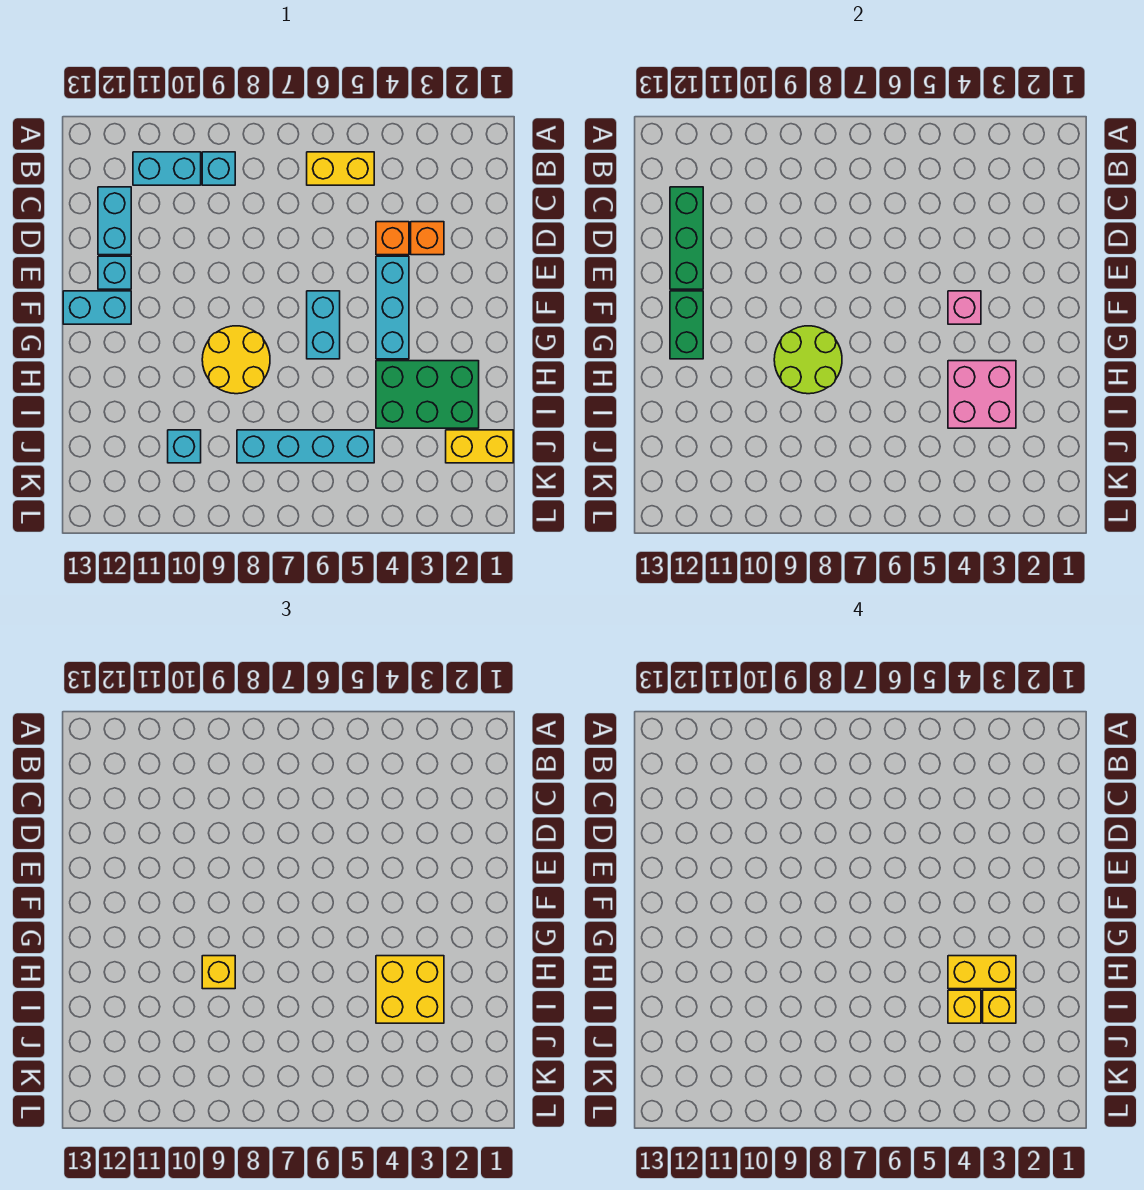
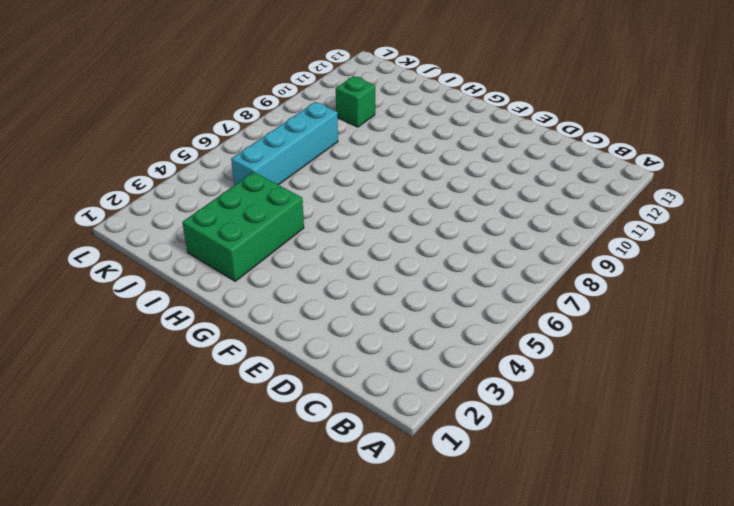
green 1x1 brick [336,76,375,127] -> cyan 1x1 brick [168,430,201,463]
none -> yellow 1x2 brick [307,152,374,185]
none -> cyan 1x1 brick [202,152,235,185]
none -> cyan 1x2 brick [133,152,201,185]

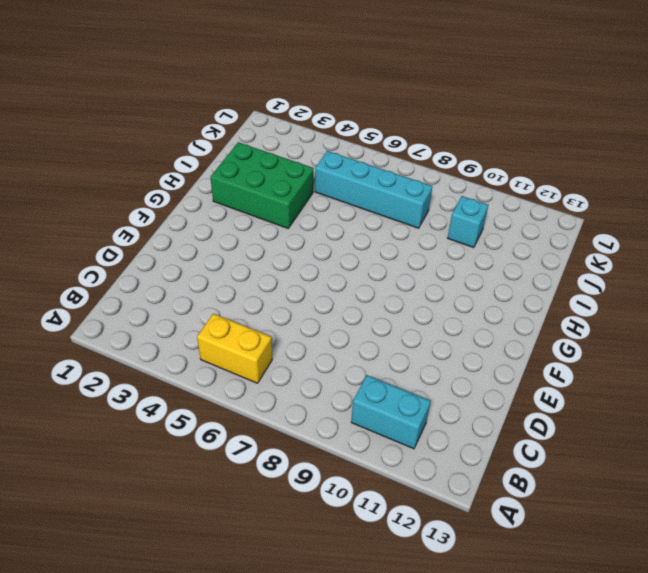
none -> cyan 1x1 brick [202,152,235,185]
none -> cyan 1x2 brick [98,187,131,255]
none -> orange 1x1 brick [411,222,444,255]

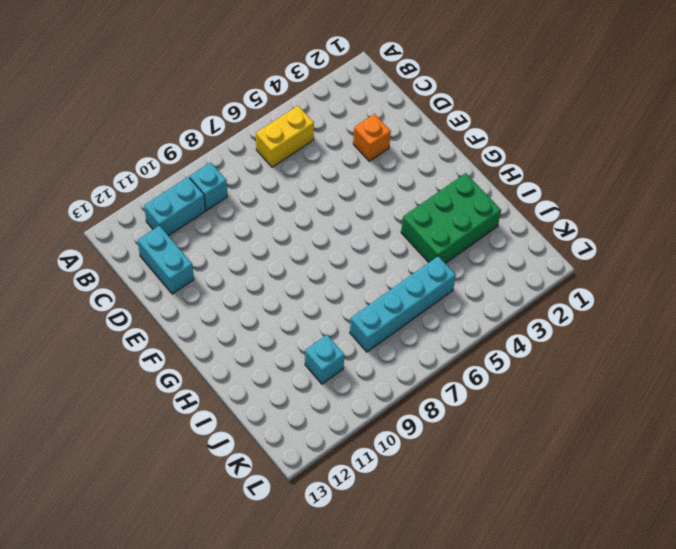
none -> orange 1x1 brick [376,222,409,255]
none -> cyan 1x3 brick [376,256,409,359]
none -> cyan 1x1 brick [98,256,131,289]

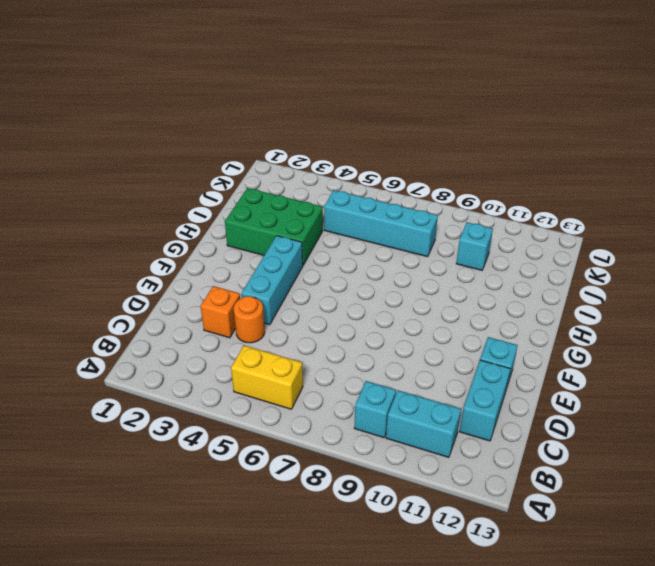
orange 1x1 round brick [234,296,265,343] -> orange 1x1 brick [376,222,409,255]
none -> cyan 1x2 brick [307,291,340,359]
none -> cyan 1x2 brick [63,291,131,324]
none -> yellow 2x2 round brick [202,326,270,394]

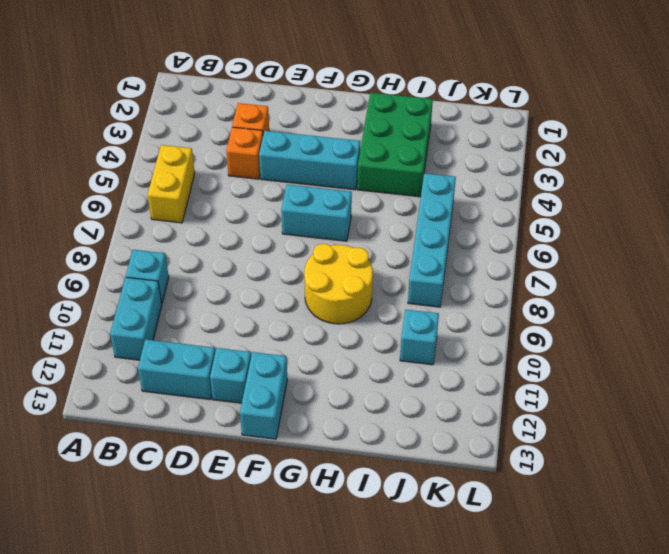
none -> yellow 1x2 brick [446,430,513,463]
none -> green 1x3 brick [670,187,703,289]
none -> pink 1x1 brick [948,291,981,324]

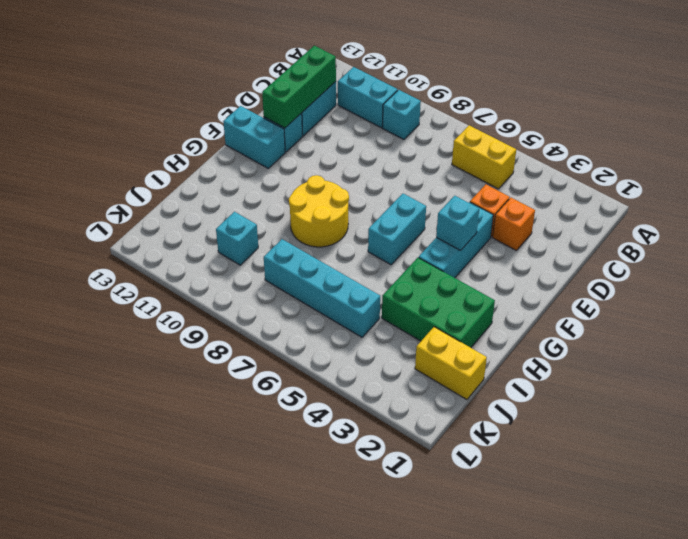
cyan 1x1 brick [436,196,479,250] -> pink 1x1 brick [948,291,981,324]
none -> green 1x2 brick [670,291,703,359]
none -> lime 2x2 round brick [774,326,842,394]
none -> pink 2x2 brick [948,361,1016,428]

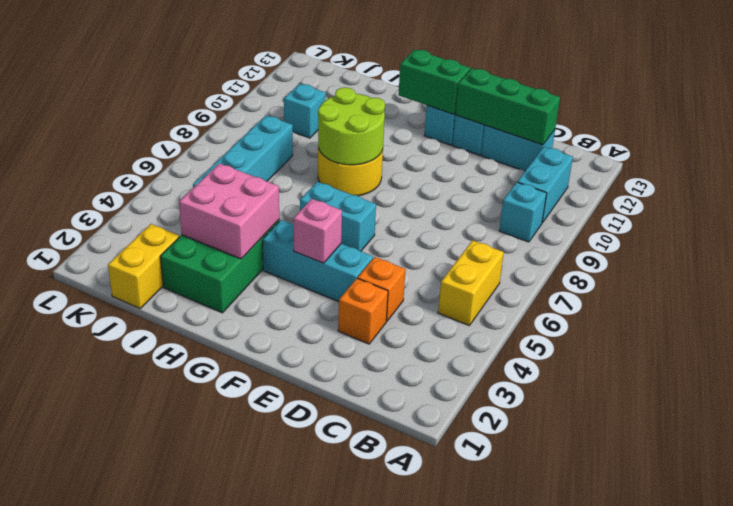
none -> yellow 2x2 brick [376,956,444,1023]
none -> yellow 1x1 brick [202,956,235,989]
none -> yellow 1x2 brick [948,956,1016,989]

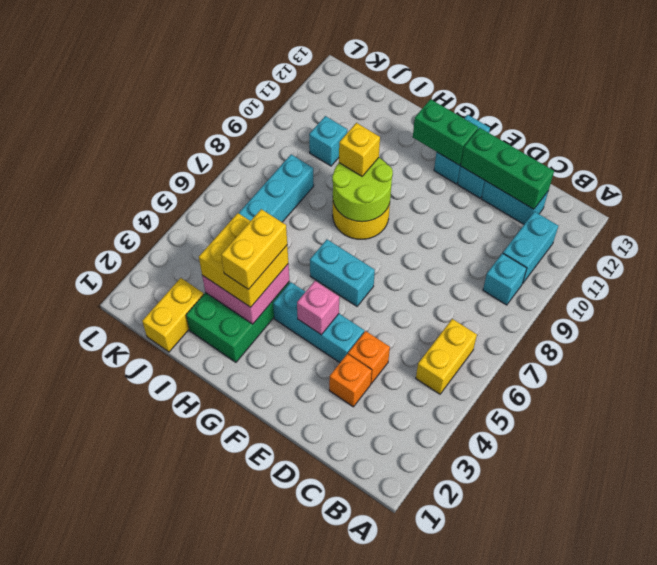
none -> yellow 1x1 brick [983,990,1016,1023]
none -> yellow 1x1 brick [948,990,981,1023]

